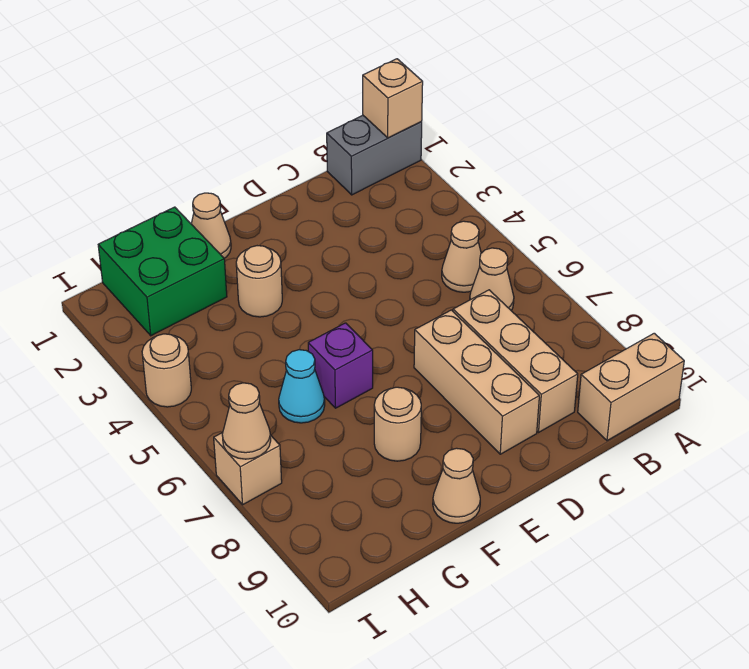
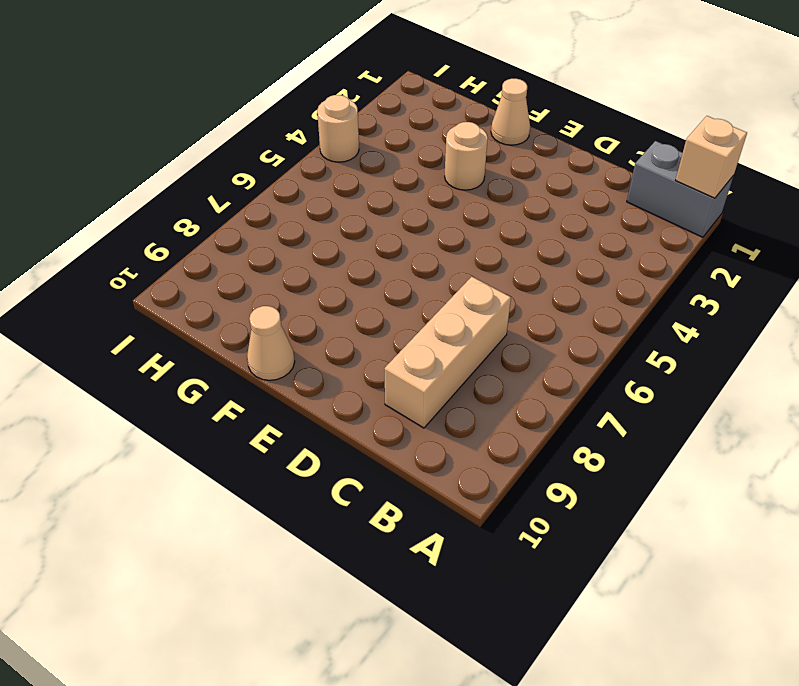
none -> tan 1x2 brick [578,333,684,441]
none -> tan 1x1 cone [442,221,481,292]
none -> tan 1x1 cone [470,248,514,310]

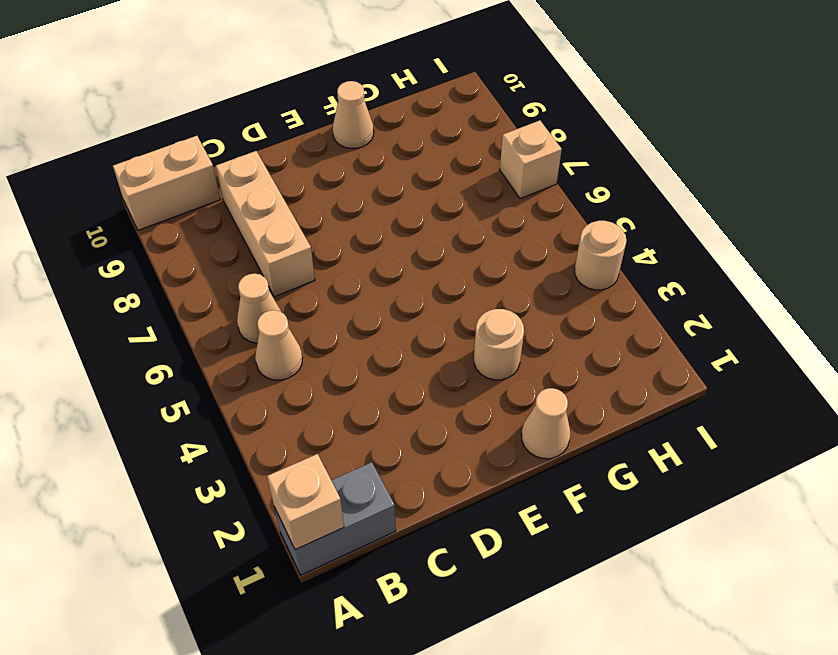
none -> tan 1x3 brick [414,310,539,454]
none -> purple 1x1 brick [308,323,373,408]
none -> tan 1x1 round brick [374,387,421,461]

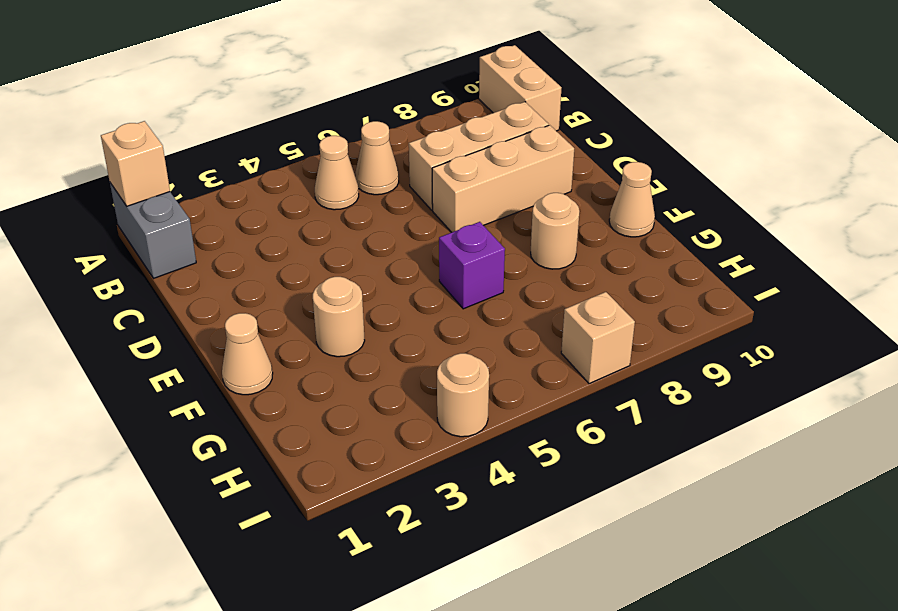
none -> green 2x2 brick [98,207,227,336]
none -> cyan 1x1 cone [279,350,325,423]
none -> tan 1x1 cone [222,383,271,459]

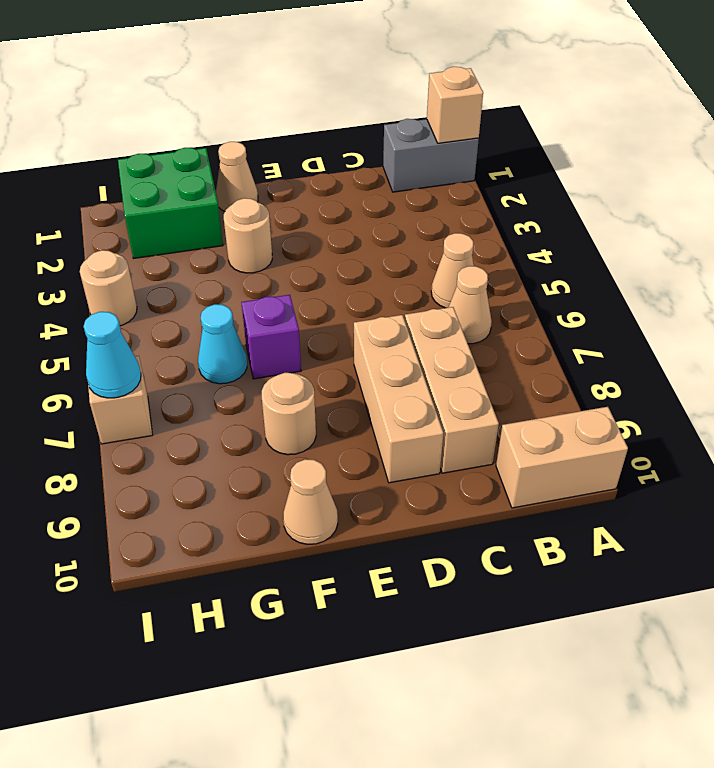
cyan 1x1 cone [84,312,141,398] -> tan 1x1 cone [222,383,271,459]

